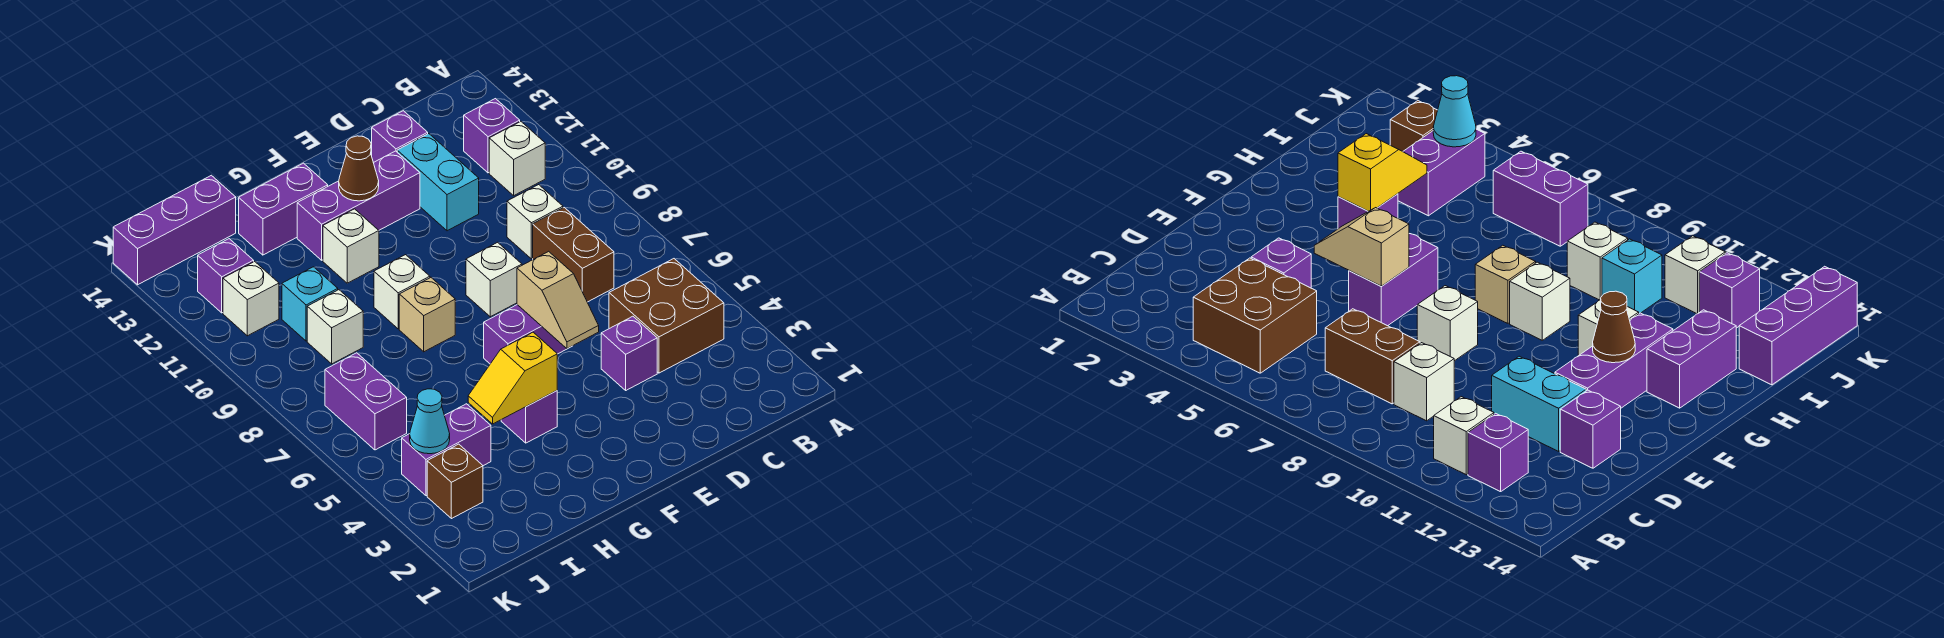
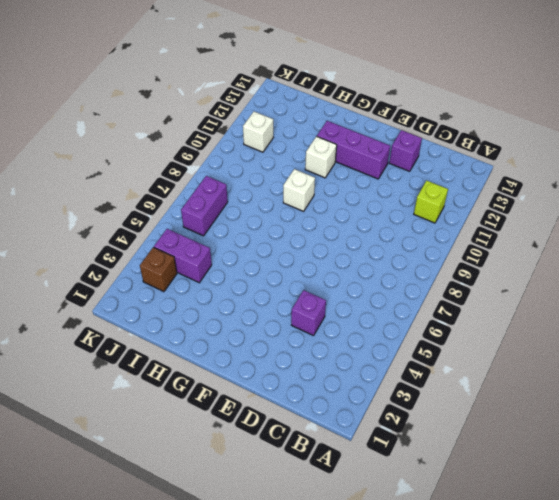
lime 1x1 brick [414,180,448,223] -> white 1x1 brick [489,121,545,196]
none -> brown 2x2 brick [609,259,724,373]
none -> purple 1x1 brick [464,99,520,173]
none -> brown 1x2 brick [533,208,614,302]

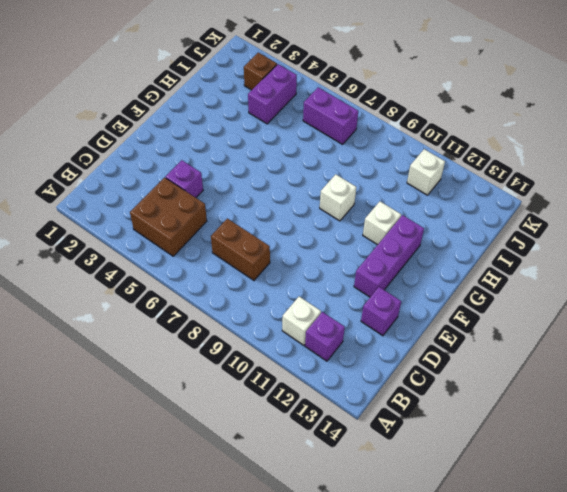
none -> white 1x1 brick [507,185,563,259]
none -> cyan 1x2 brick [397,134,479,231]
none -> purple 1x2 brick [484,305,566,364]

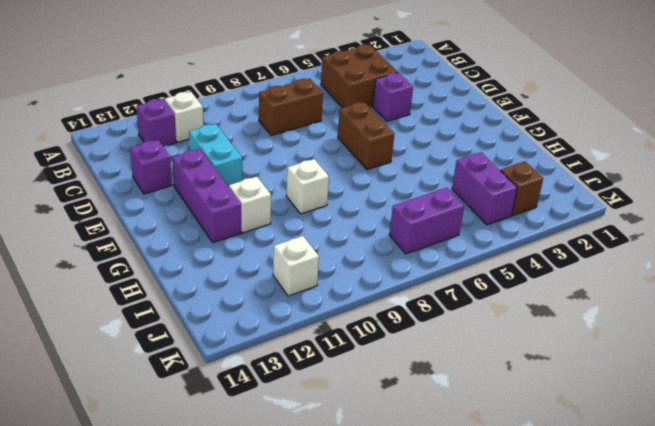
cyan 1x2 brick [189,124,242,187] -> cyan 1x2 brick turned to [397,134,479,231]
brown 1x2 brick [338,102,394,170] -> purple 1x2 brick [484,305,566,364]
none -> white 1x1 brick [507,185,563,259]
none -> white 1x1 brick [466,242,522,317]
none -> purple 1x1 brick [501,391,557,443]

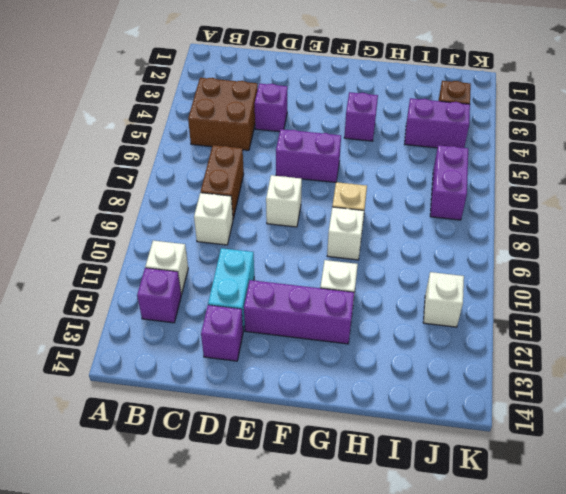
none -> purple 1x2 brick [239,163,328,255]
none -> white 1x1 brick [307,290,363,364]
none -> cyan 1x1 brick [282,267,338,341]

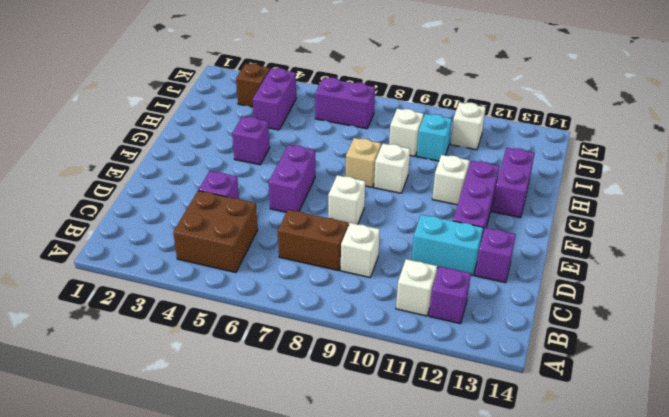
none -> purple 1x3 brick [113,175,236,285]
none -> purple 1x1 brick [198,239,254,313]
none -> tan 1x2 slope [517,251,599,349]

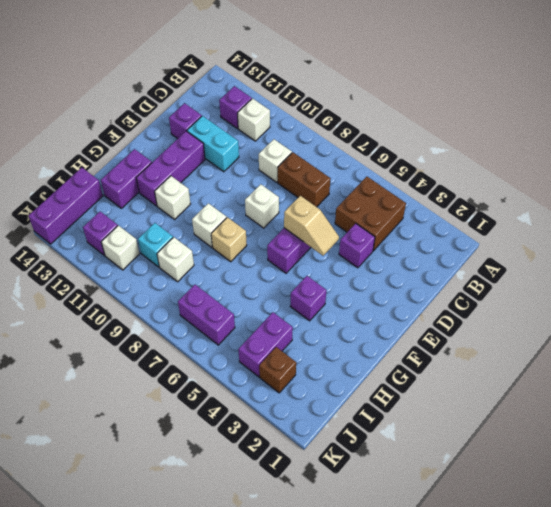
none -> brown 1x1 cone [339,136,379,201]
none -> yellow 1x2 slope [468,332,557,424]
none -> cyan 1x1 cone [410,389,450,454]

